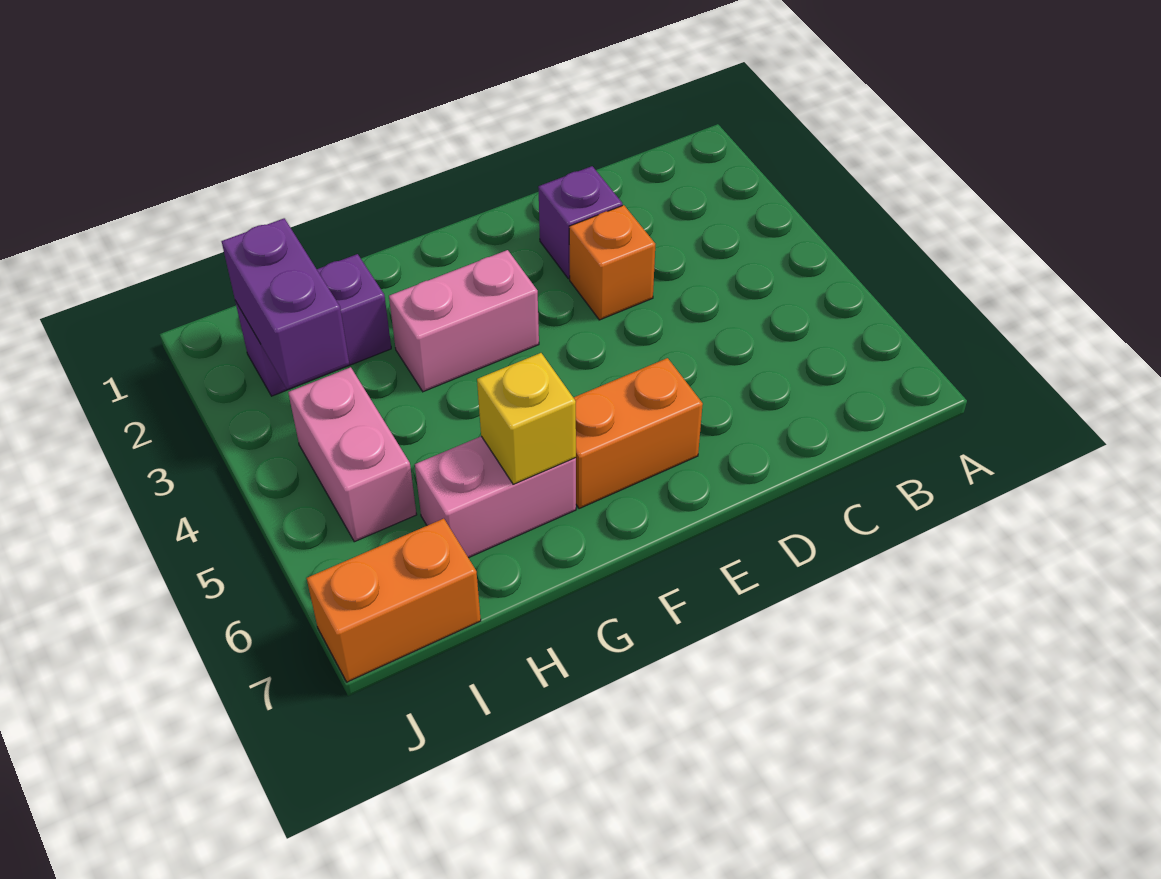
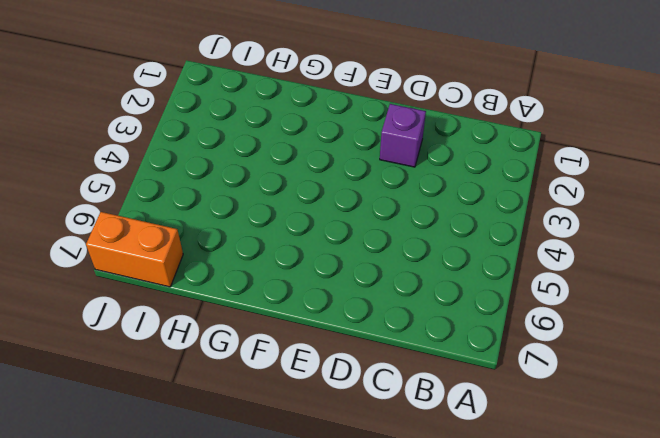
none -> orange 1x1 brick [569,205,655,320]
none -> orange 1x2 brick [573,358,703,509]

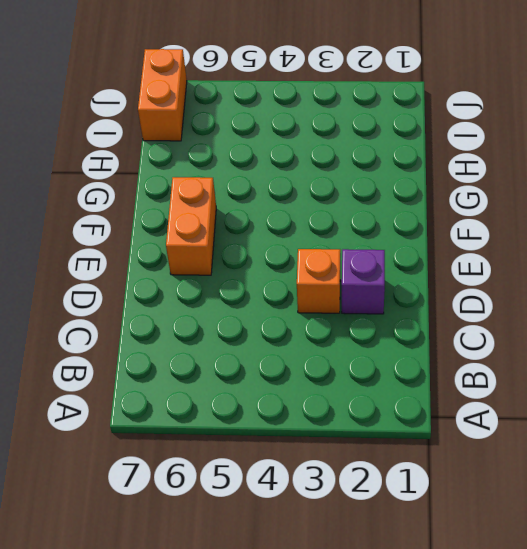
none -> pink 1x2 brick [389,250,539,392]
none -> pink 1x2 brick [415,436,576,558]

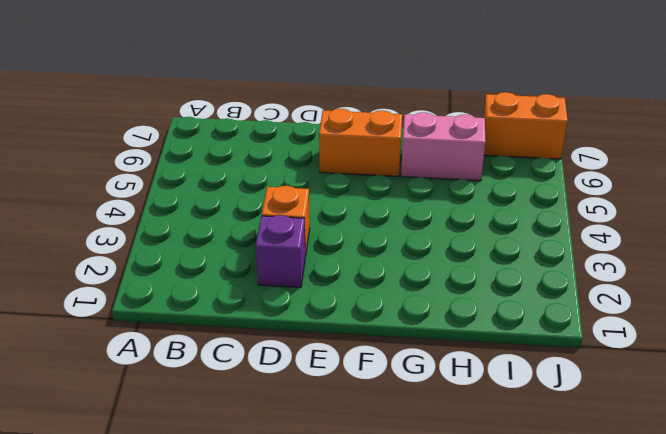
none -> pink 1x2 brick [389,250,539,392]
none -> purple 1x2 brick [235,254,391,396]

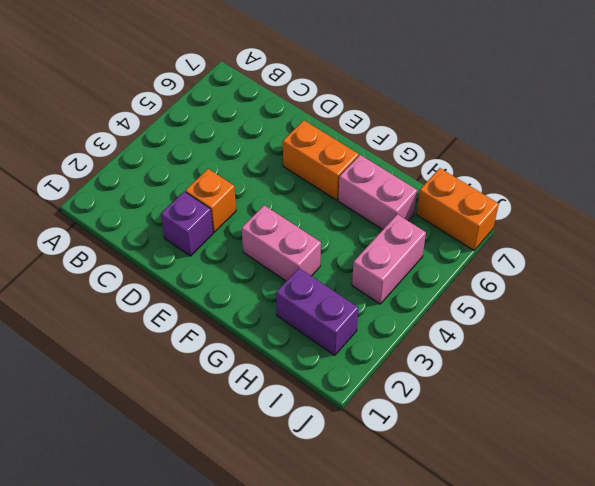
none -> yellow 1x1 brick [477,353,576,484]
none -> purple 1x2 brick [222,218,349,389]

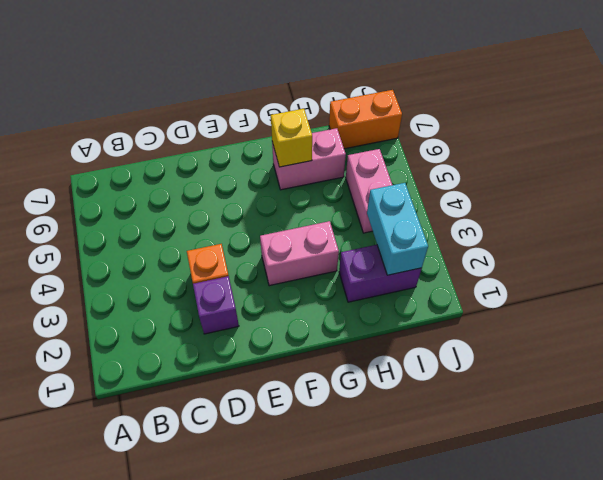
cyan 1x2 brick [367,183,428,275] -> purple 1x2 brick [222,218,349,389]
none -> orange 1x2 brick [573,358,703,509]

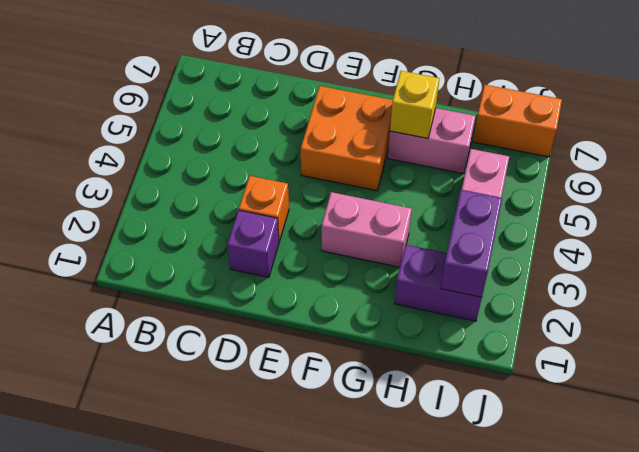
orange 2x2 brick [301,86,393,191] -> orange 1x2 brick [573,358,703,509]

